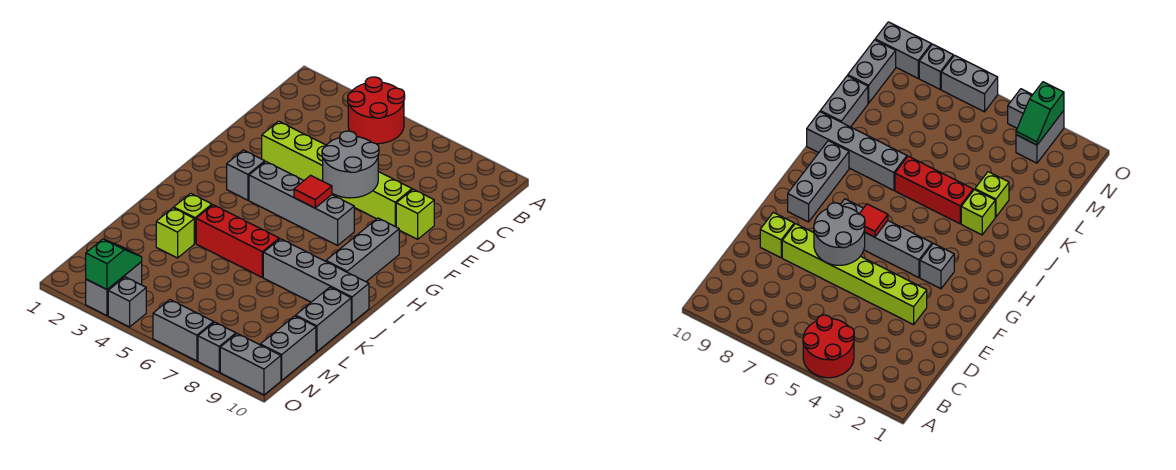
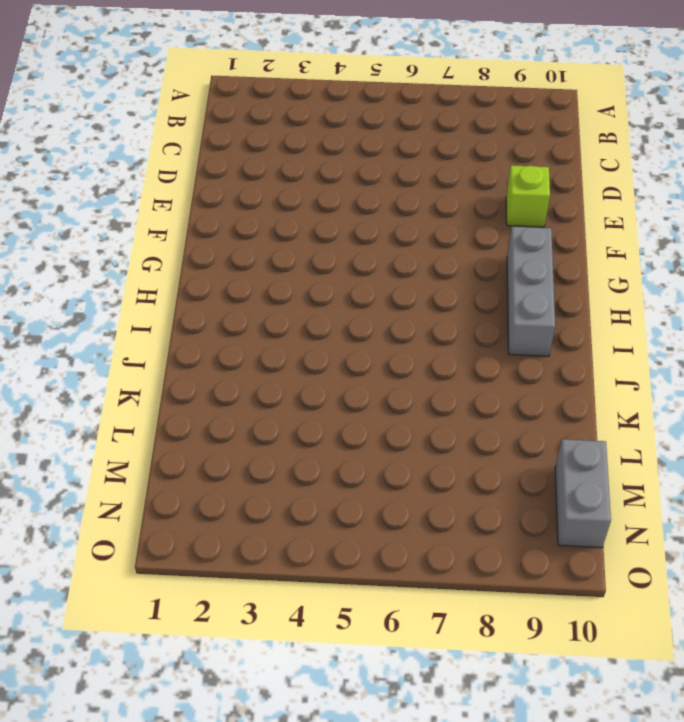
none -> red 2x2 round brick [348,77,405,144]
none -> lime 1x6 brick [262,121,412,227]
none -> grey 1x1 brick [227,150,265,200]

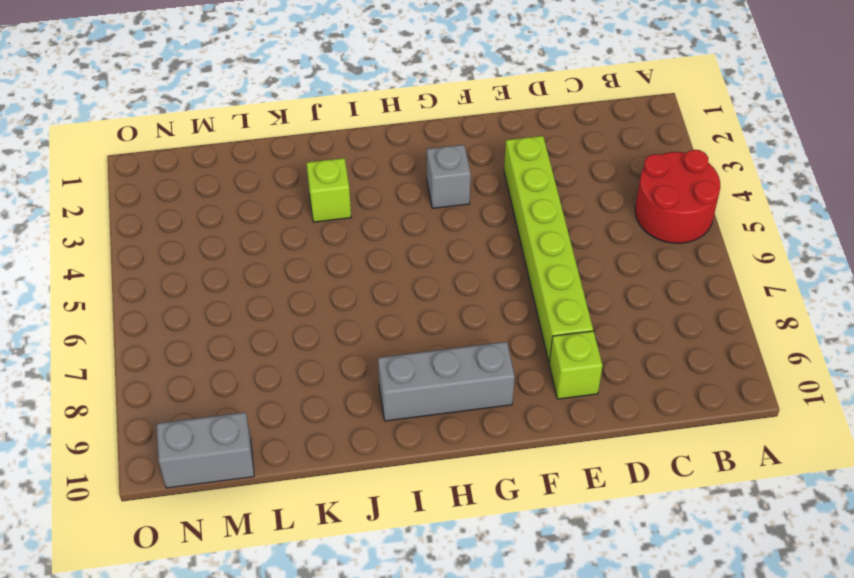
none -> grey 1x4 brick [249,162,354,245]
none -> red 1x3 brick [196,205,279,277]
none -> grey 1x4 brick [263,239,369,323]

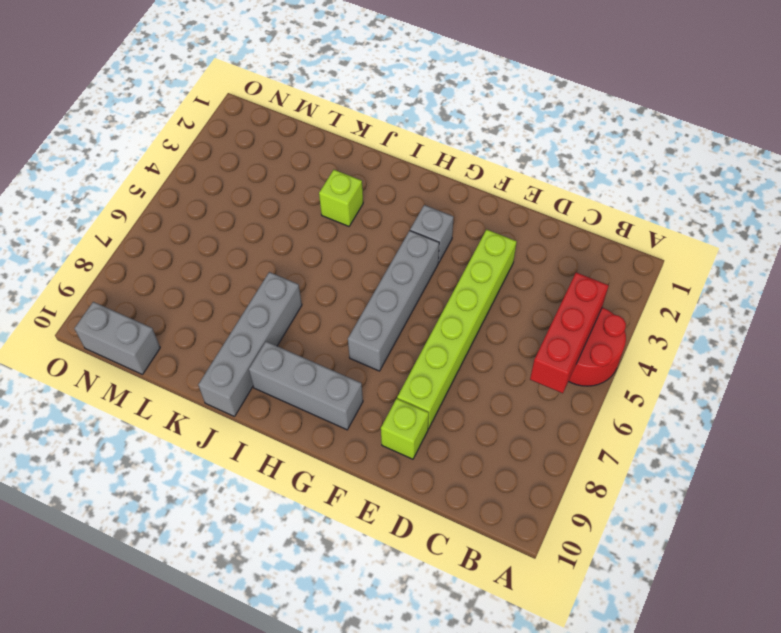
red 1x3 brick [530,272,609,393] -> red 1x3 brick moved to [196,205,279,277]
none -> lime 1x1 brick [156,208,194,258]
none -> grey 1x2 brick [296,287,351,352]
none -> grey 1x2 brick [86,262,142,316]

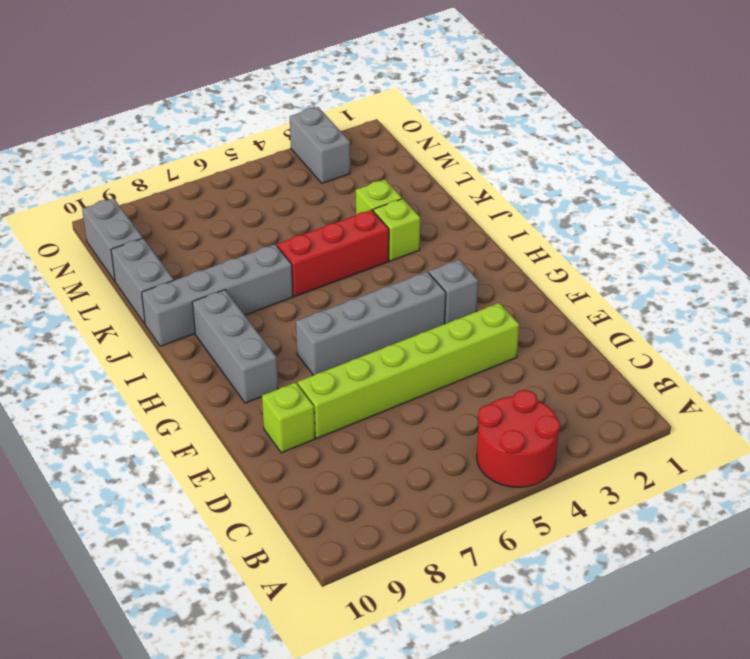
none -> grey 1x1 brick [108,277,146,327]
none -> grey 1x2 brick [153,300,214,361]
none -> grey 1x1 brick [198,322,236,372]

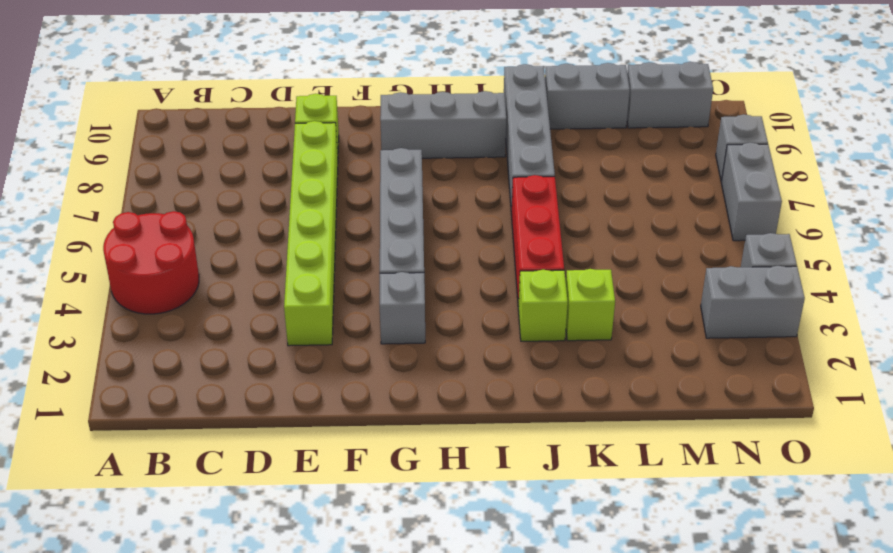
none -> grey 1x2 brick [220,334,281,395]
none -> grey 2x2 round brick [322,131,379,198]
none -> red 1x1 tile [294,175,332,208]

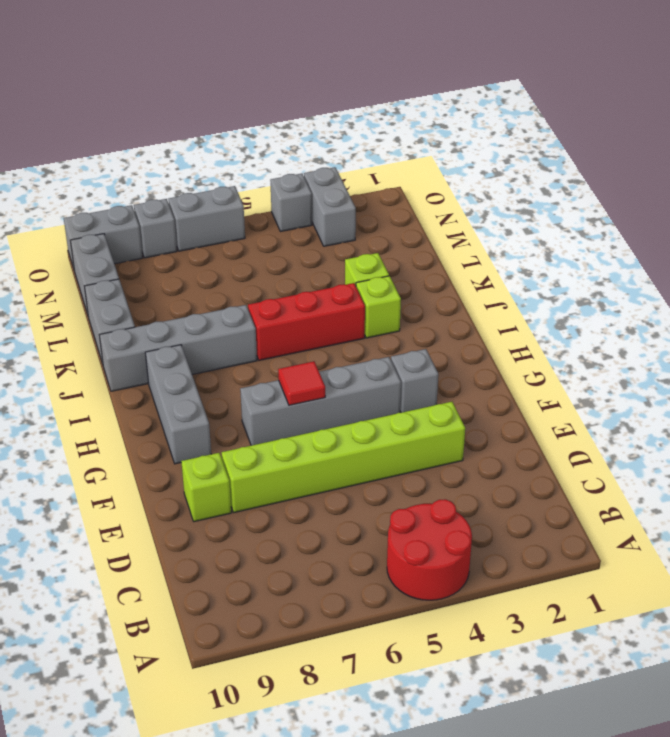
none -> grey 2x2 round brick [322,131,379,198]
none -> green 1x2 slope [86,239,142,290]

